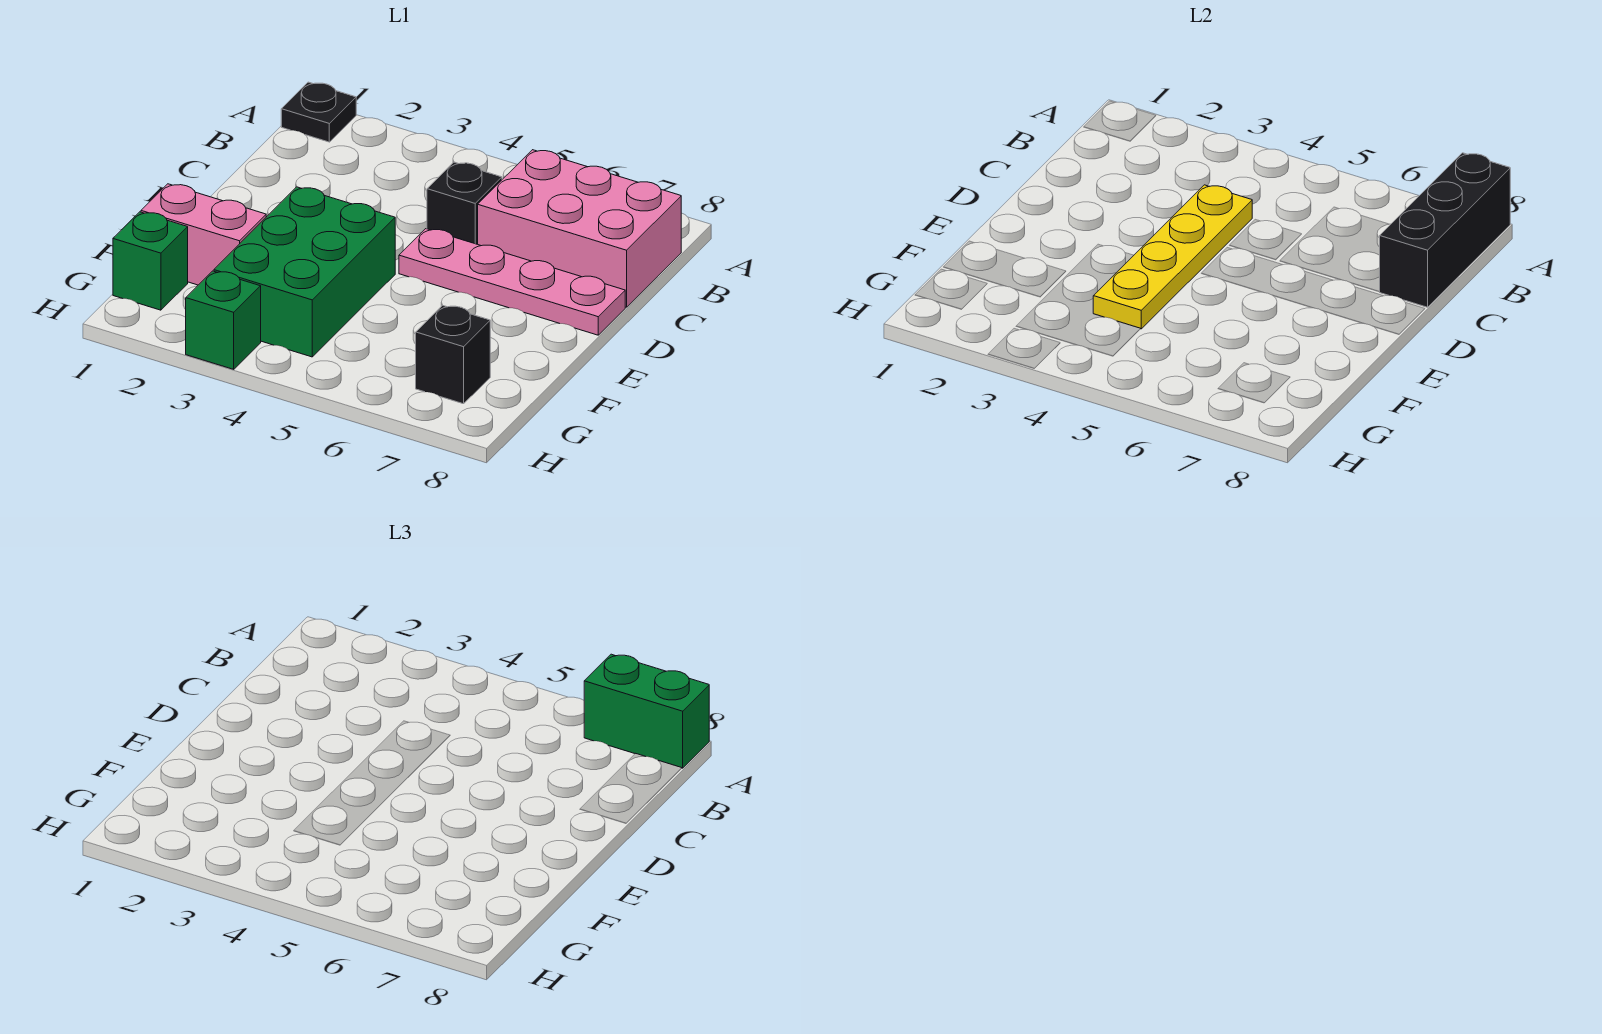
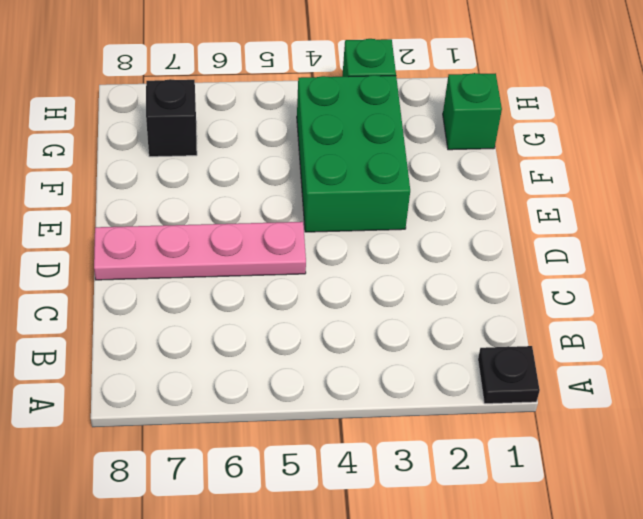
none -> pink 2x3 brick [478,150,681,307]
none -> black 1x1 brick [427,162,502,244]
none -> pink 1x2 brick [141,184,266,285]

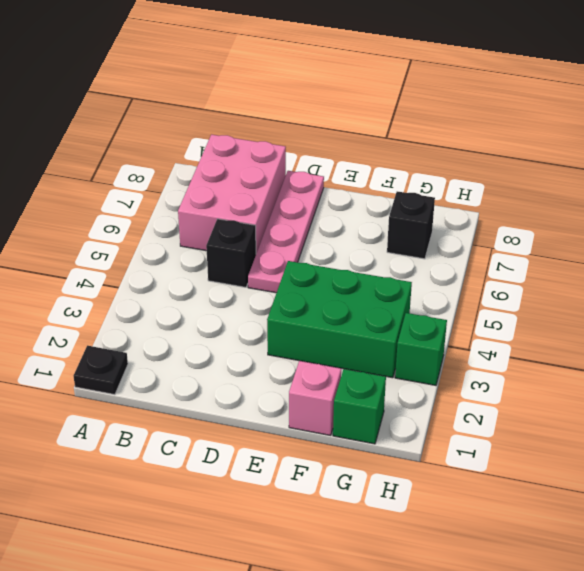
pink 1x1 brick [289,361,341,435] -> pink 1x2 brick [141,184,266,285]
none -> black 1x3 brick [1380,153,1510,307]
none -> yellow 1x4 plate [1093,185,1252,329]
none -> green 1x2 brick [584,654,709,768]

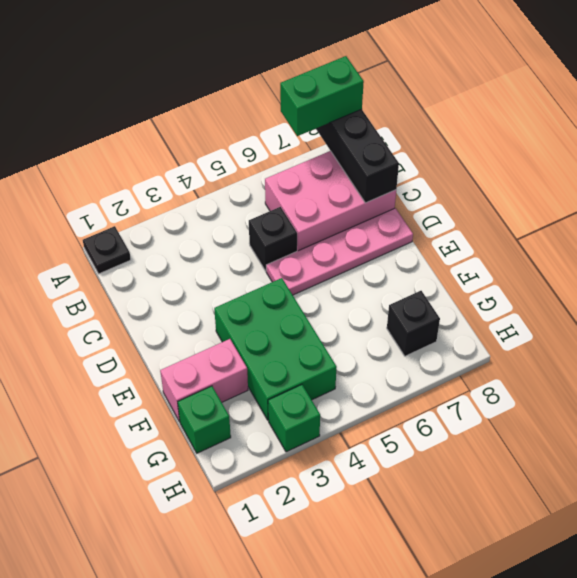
none -> yellow 1x4 plate [1093,185,1252,329]

